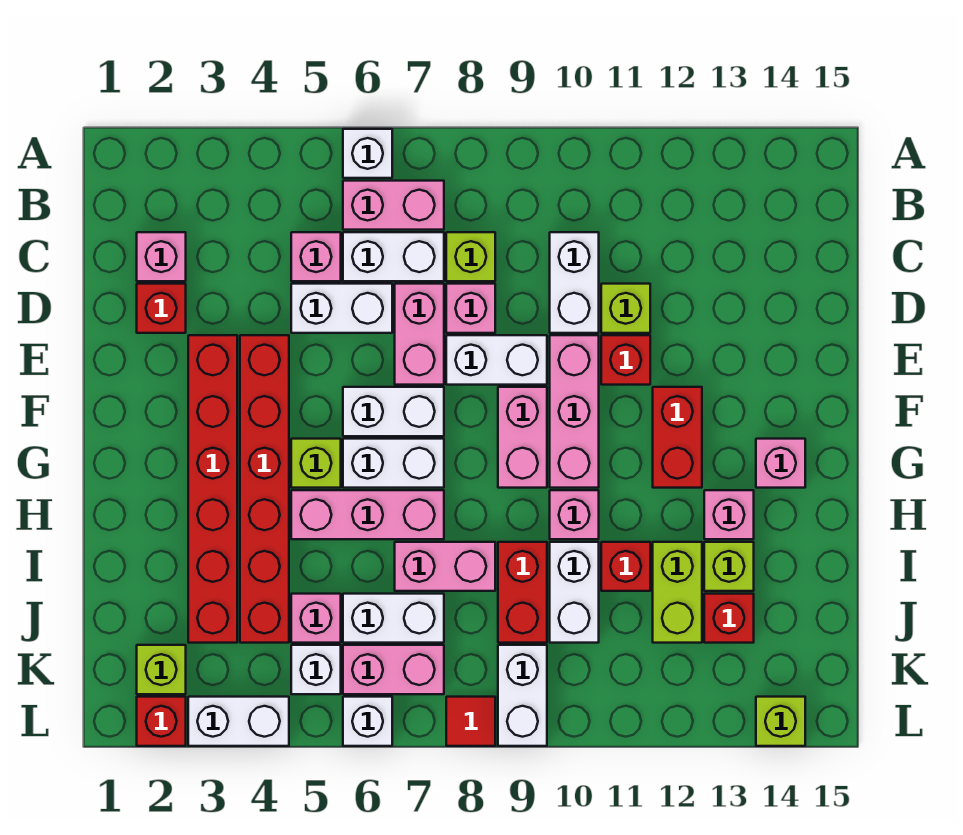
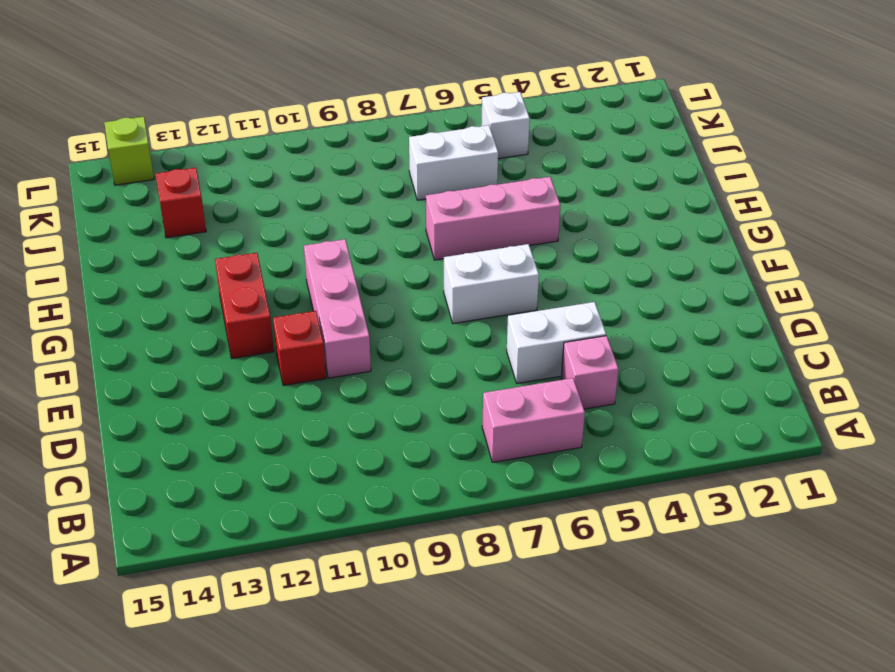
none -> white 1x1 brick [343,129,392,178]
none -> pink 1x1 brick [137,232,186,281]
none -> white 1x2 brick [343,232,444,281]
none -> lime 1x1 brick [446,232,495,281]

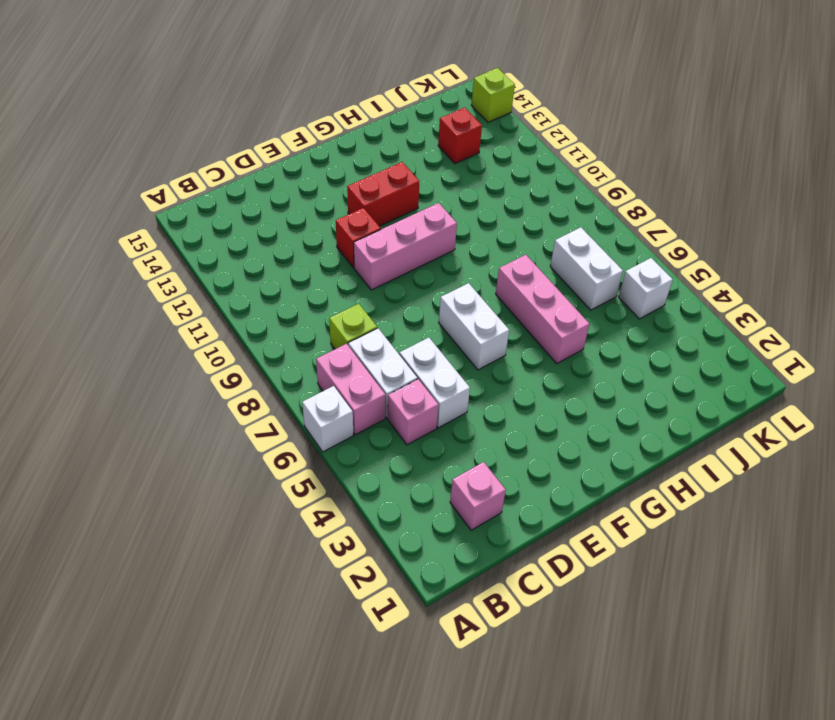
none -> white 1x2 brick [550,232,599,333]
none -> red 1x1 brick [137,284,186,333]
none -> pink 1x2 brick [395,284,444,385]
none -> pink 1x1 brick [446,284,495,333]

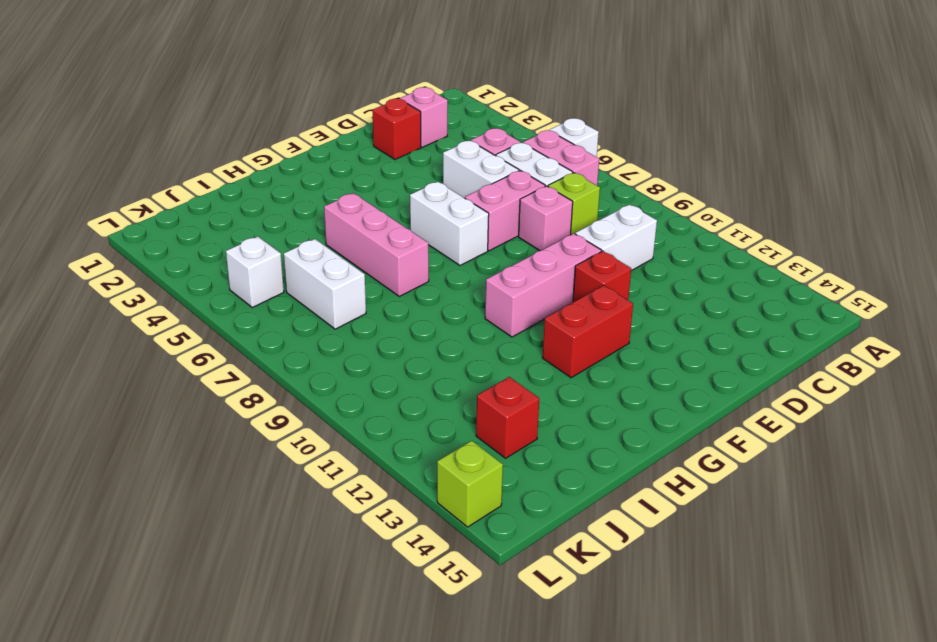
none -> lime 1x1 brick [601,284,650,333]
none -> red 1x6 brick [188,335,237,643]
none -> red 1x6 brick [240,335,289,643]
none -> white 1x2 brick [446,335,547,385]

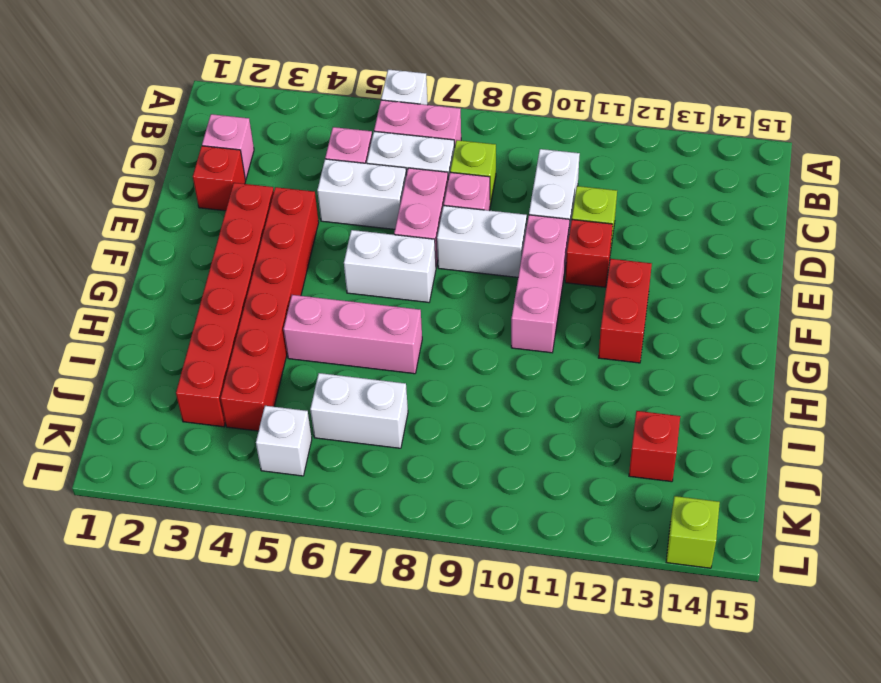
none -> pink 1x2 brick [498,387,547,488]
none -> lime 1x1 brick [291,439,341,488]
none -> white 1x2 brick [343,439,444,488]
none -> pink 1x1 brick [756,439,805,488]

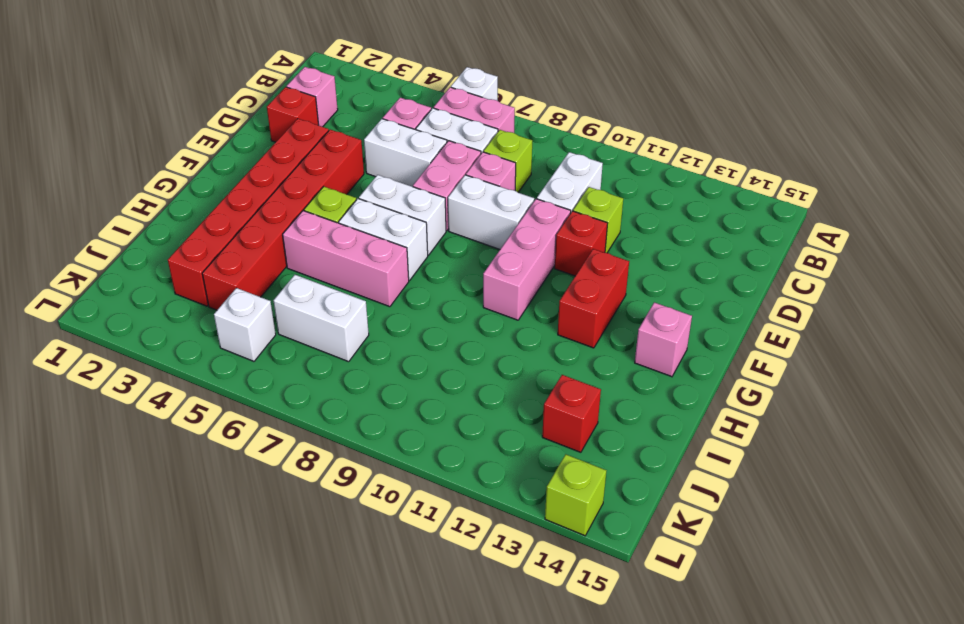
none -> pink 1x2 brick [498,387,547,488]
none -> pink 1x1 brick [550,490,599,539]
none -> pink 1x1 brick [704,490,754,539]
none -> pink 1x2 brick [395,542,495,591]

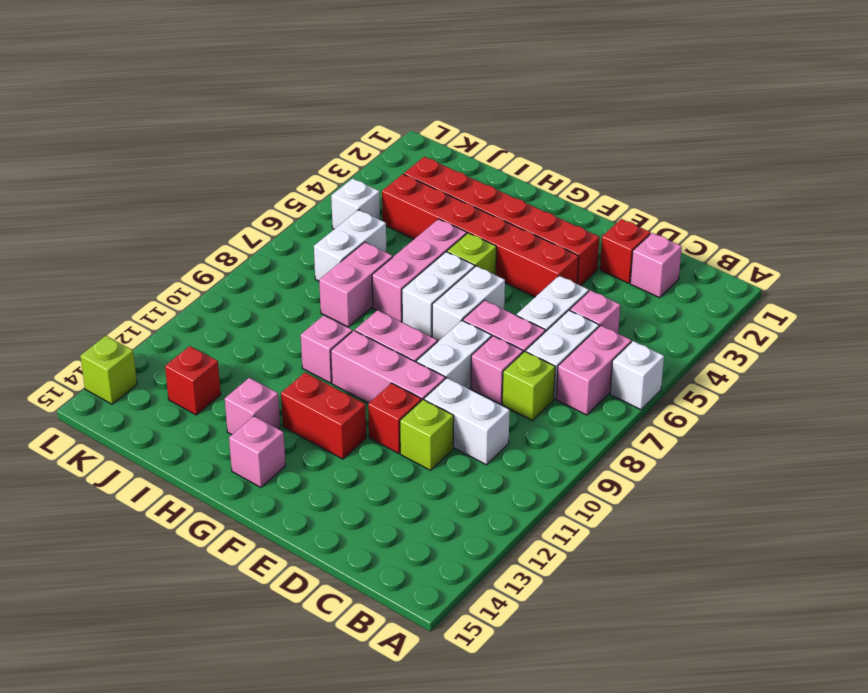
none -> red 1x2 brick [498,542,547,643]
none -> white 1x2 brick [550,542,599,643]
none -> red 1x1 brick [601,542,650,591]
none -> lime 1x2 brick [653,542,702,643]

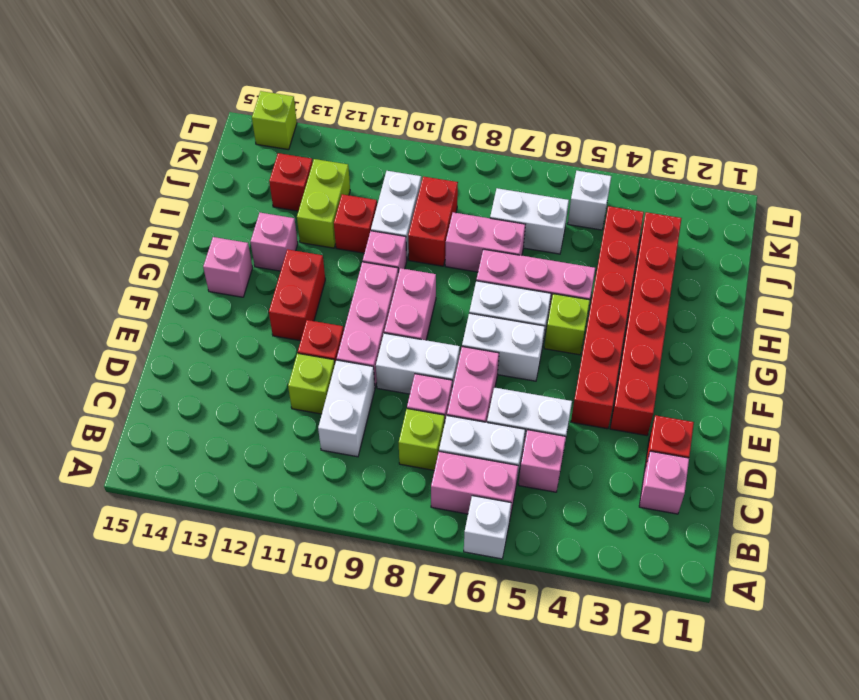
none -> lime 1x1 brick [704,542,754,591]
none -> pink 1x1 brick [291,594,341,643]
none -> lime 1x1 brick [137,645,186,694]
none -> pink 1x2 brick [343,645,444,694]

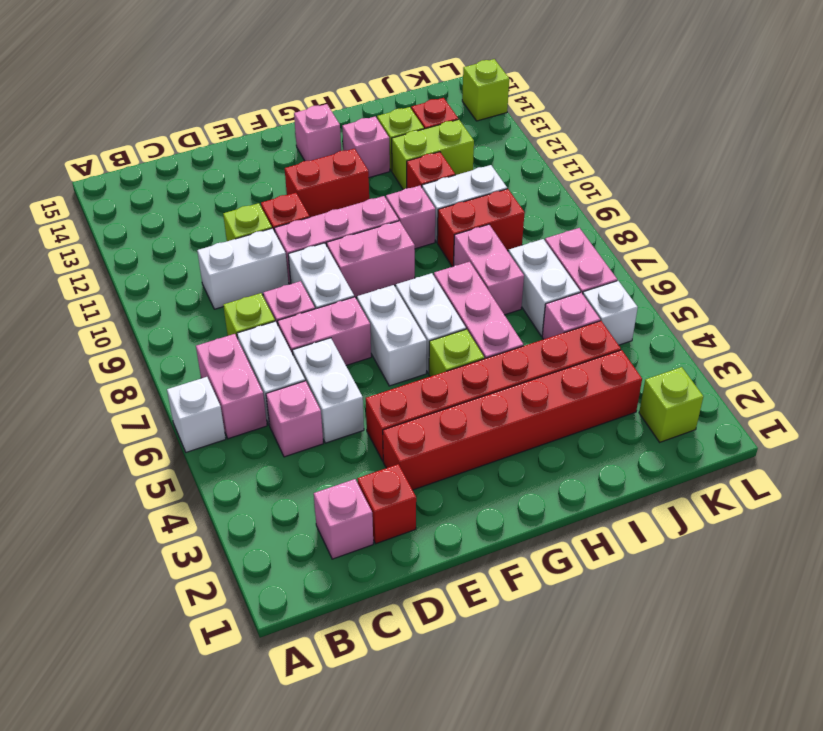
none -> white 1x2 brick [498,645,547,746]
none -> red 1x1 brick [137,697,186,746]
none -> white 1x2 brick [188,697,289,746]
none -> white 1x1 brick [343,697,392,746]

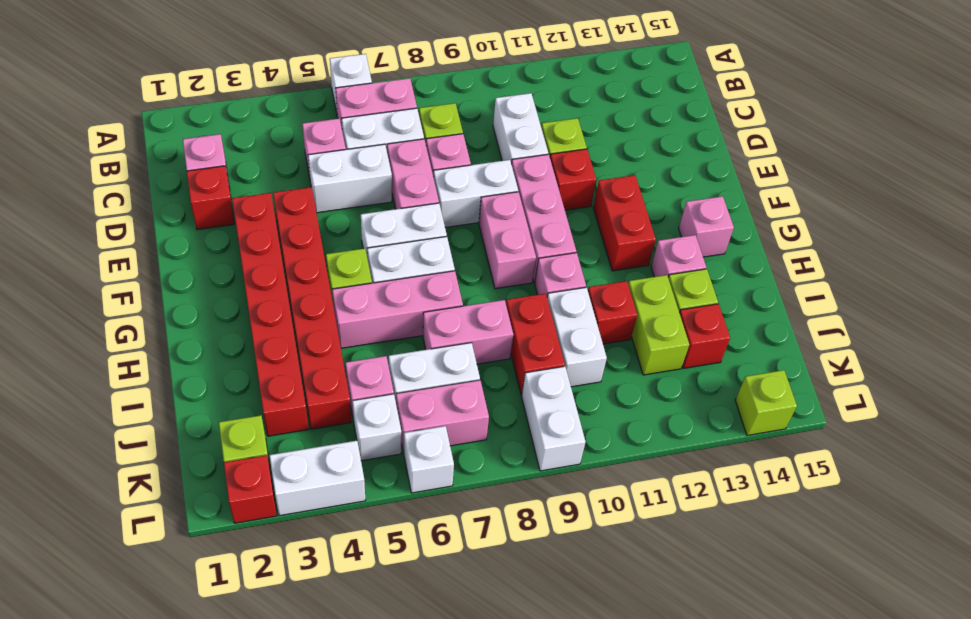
none -> red 1x1 tile [446,697,495,746]

